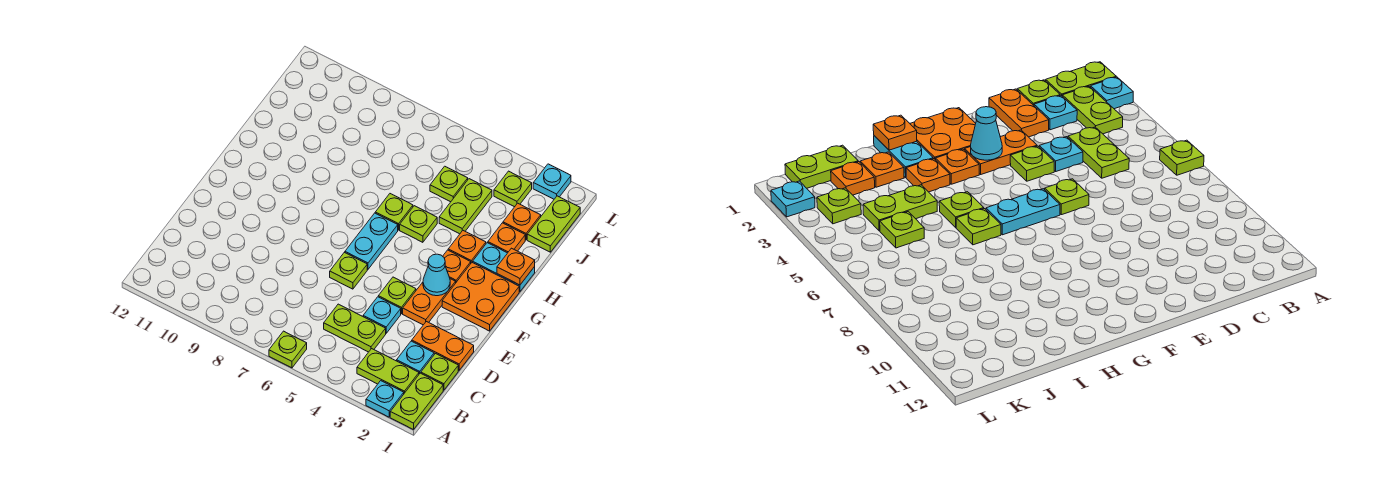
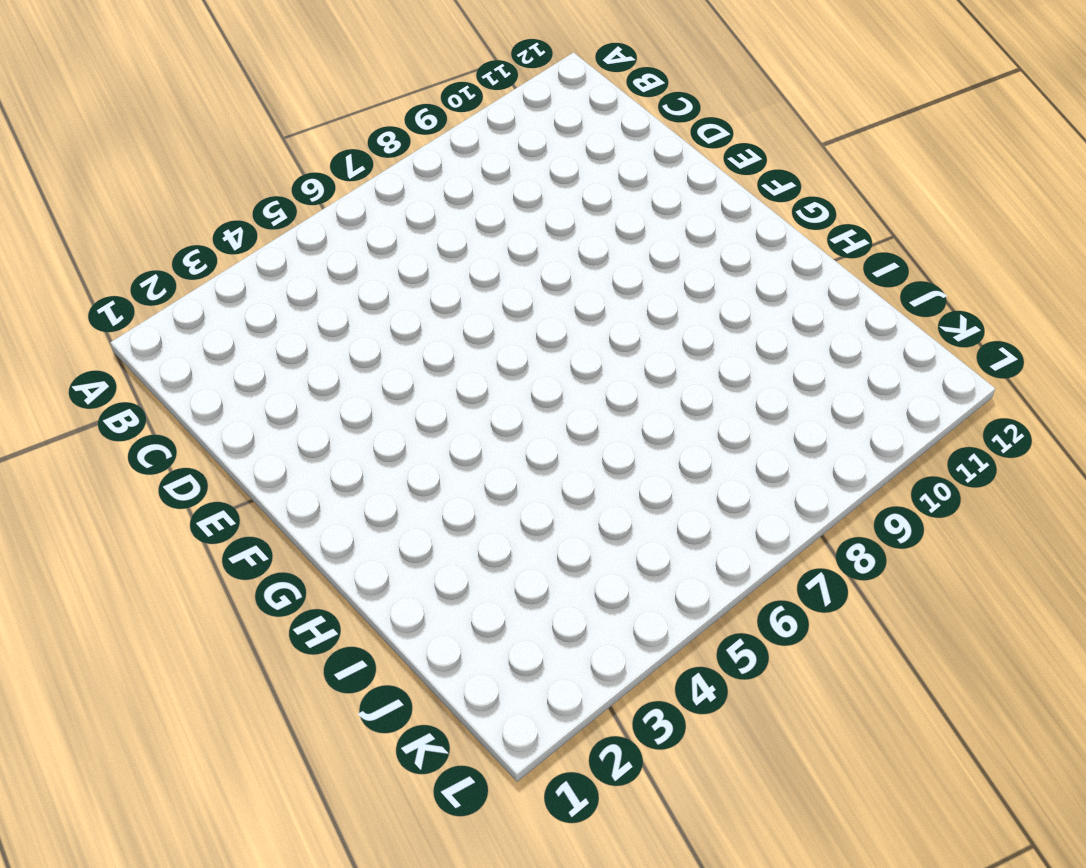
none -> lime 1x2 plate [390,373,443,430]
none -> cyan 1x1 plate [366,381,404,417]
none -> lime 1x1 plate [269,331,307,368]

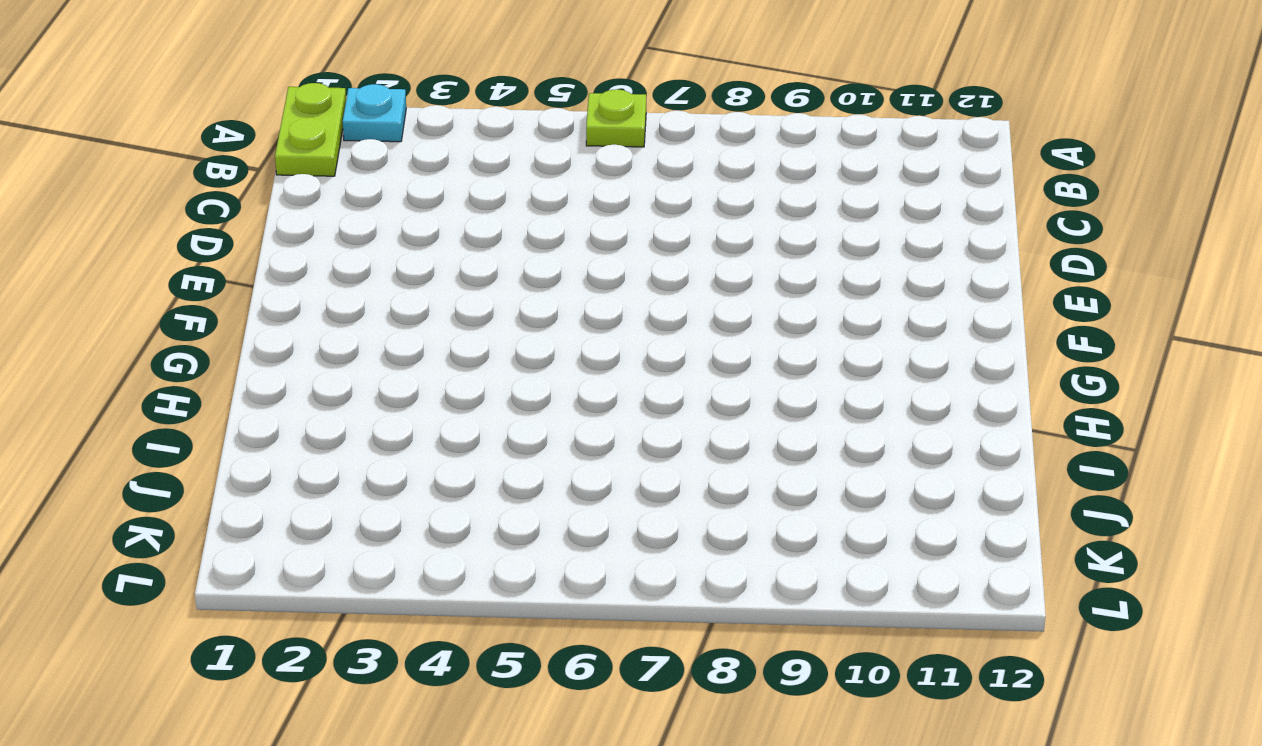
none -> lime 1x2 plate [357,349,419,393]
none -> lime 1x1 plate [421,354,458,390]
none -> cyan 1x1 plate [397,341,434,374]

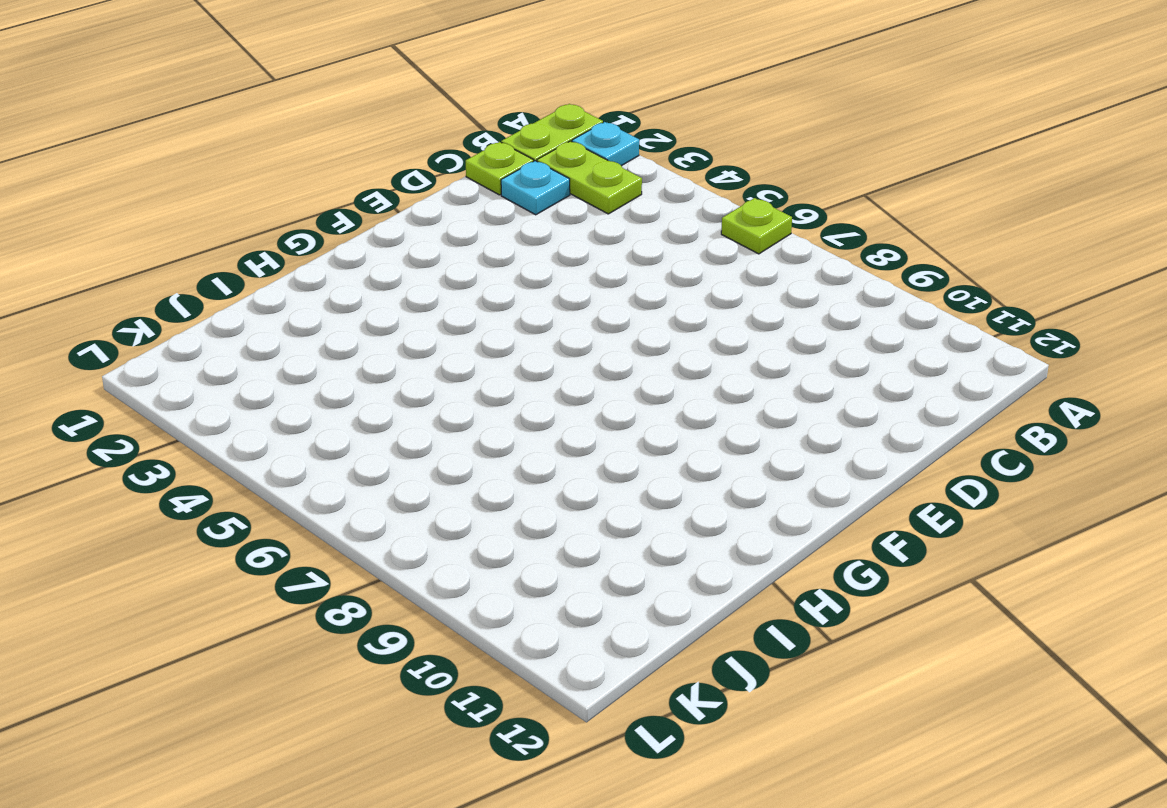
none -> lime 1x2 plate [324,304,386,352]
none -> orange 1x2 plate [412,321,474,370]
none -> cyan 1x1 plate [363,297,401,333]

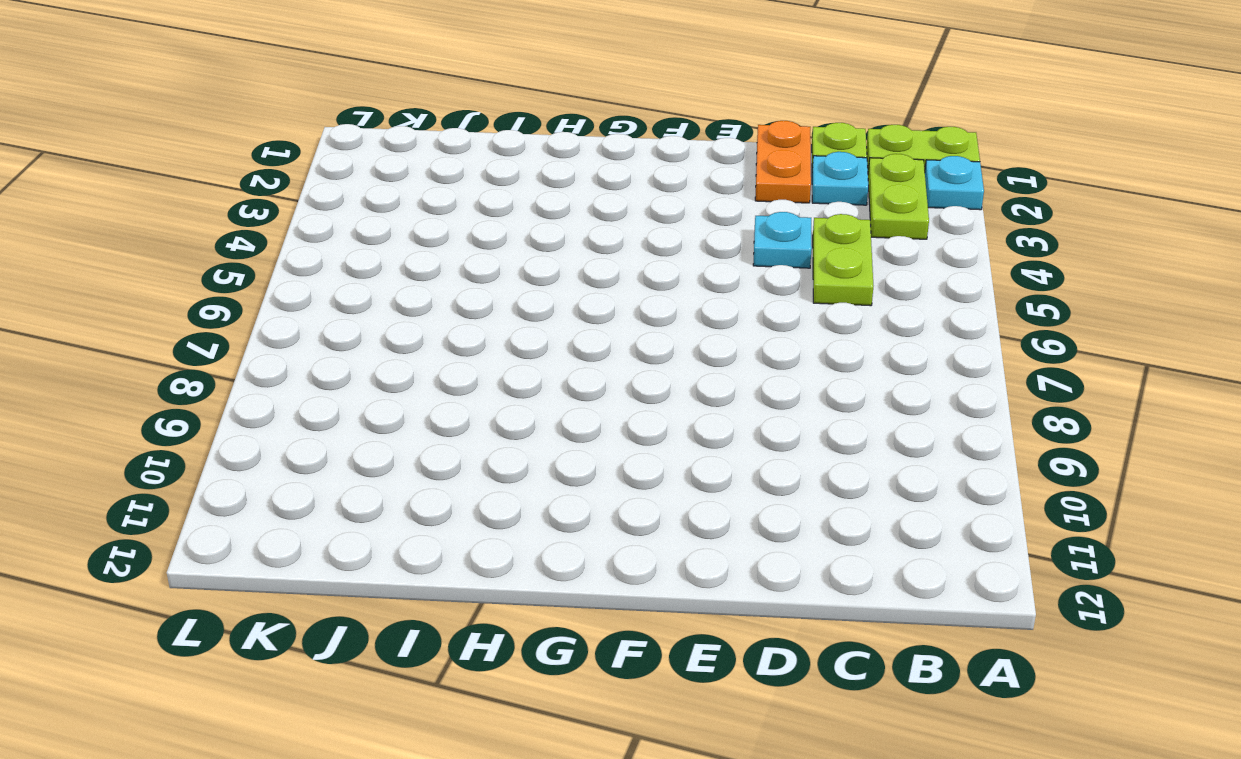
none -> lime 1x1 plate [269,331,307,368]
none -> orange 1x2 plate [403,279,456,325]
none -> lime 1x1 plate [378,277,416,314]

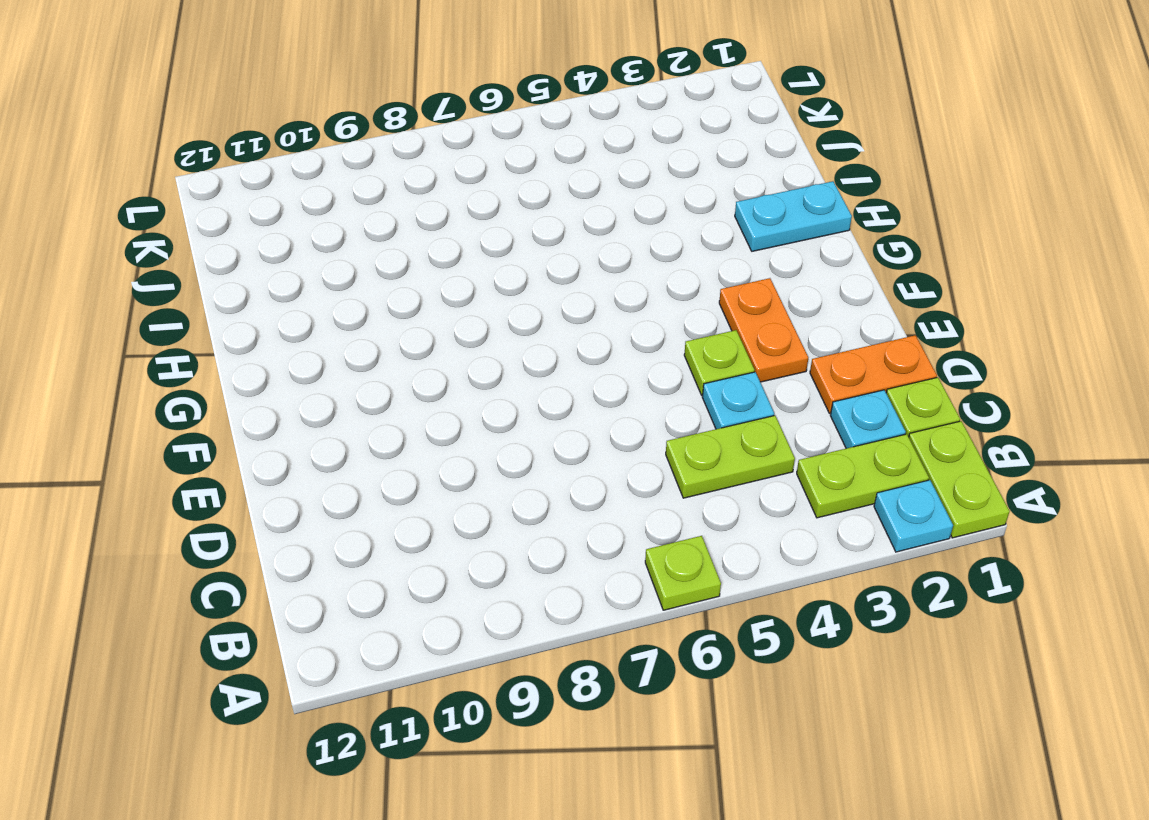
none -> lime 1x1 plate [330,252,367,289]
none -> orange 2x2 plate [442,262,519,331]
none -> cyan 1x2 plate [345,213,398,269]

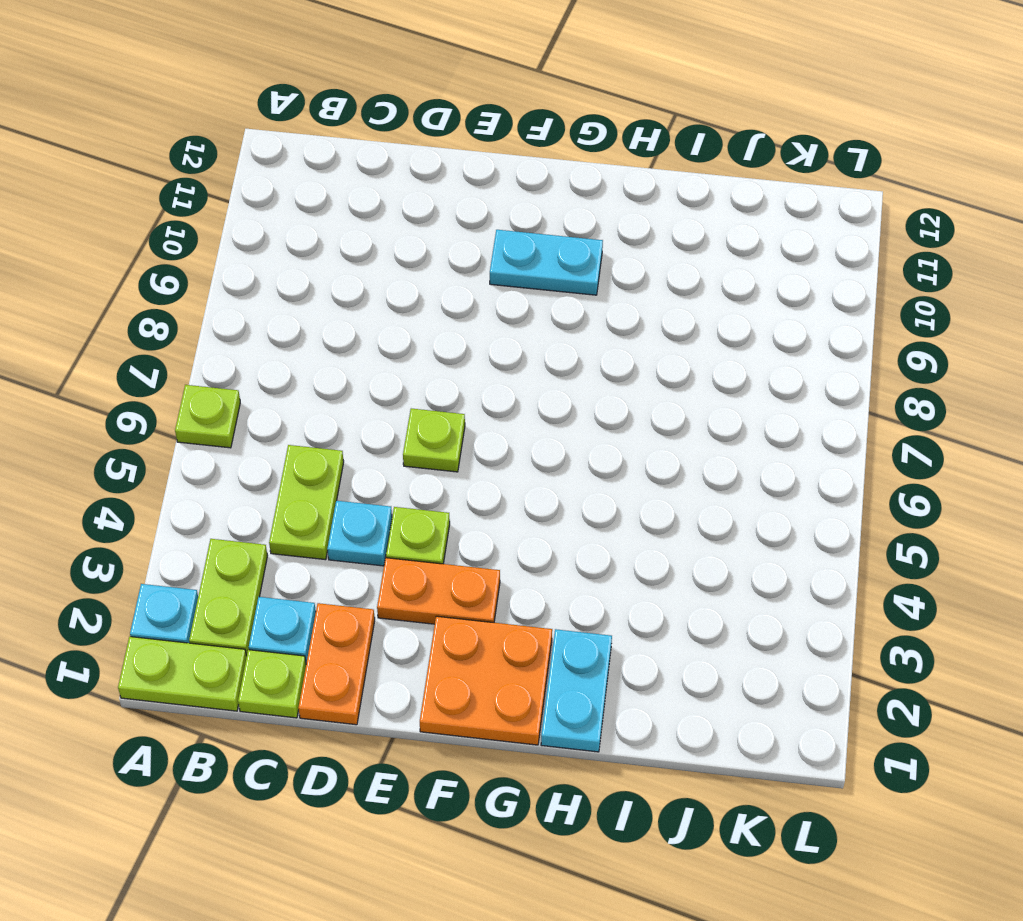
cyan 1x2 plate [490,230,603,295] -> cyan 1x2 plate moved to [345,213,398,269]
none -> orange 1x1 plate [443,250,471,282]
none -> orange 1x1 plate [448,231,486,263]
none -> lime 1x1 plate [400,206,437,242]

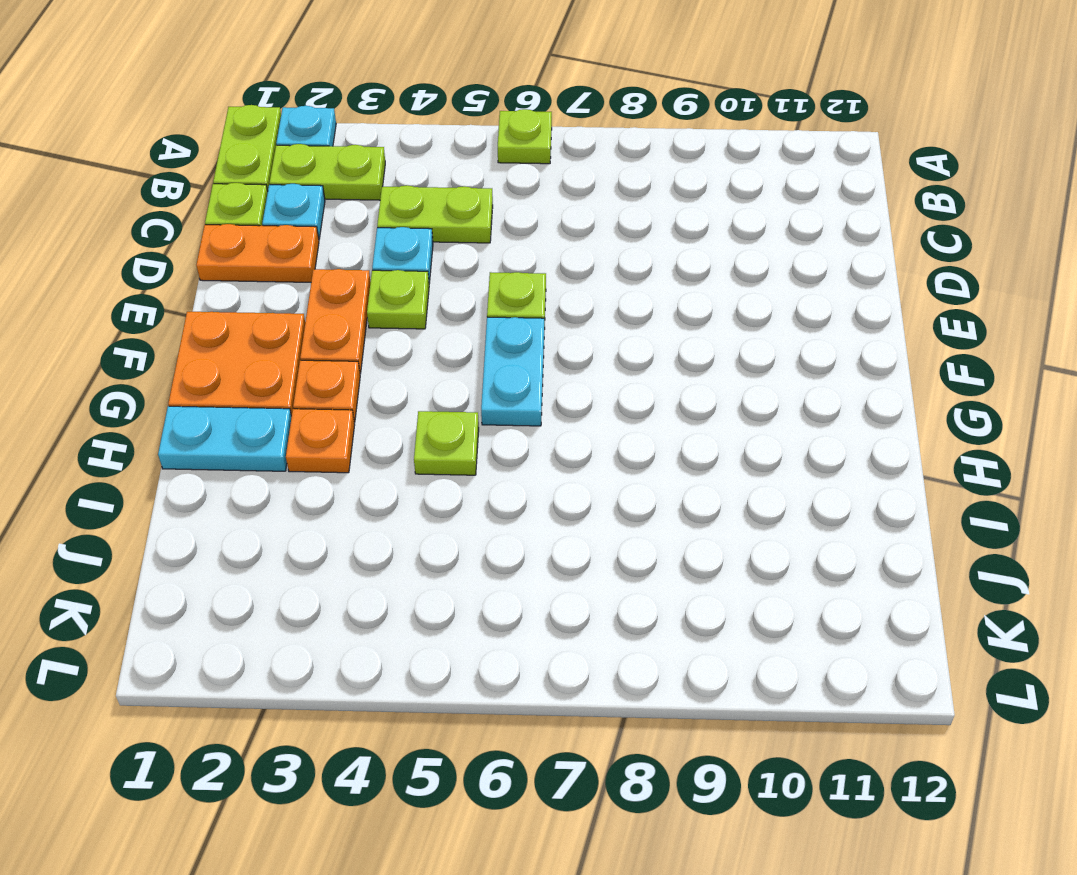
none -> lime 1x1 plate [375,194,413,230]
none -> orange 1x1 plate [488,223,525,253]
none -> lime 1x2 plate [439,179,492,234]

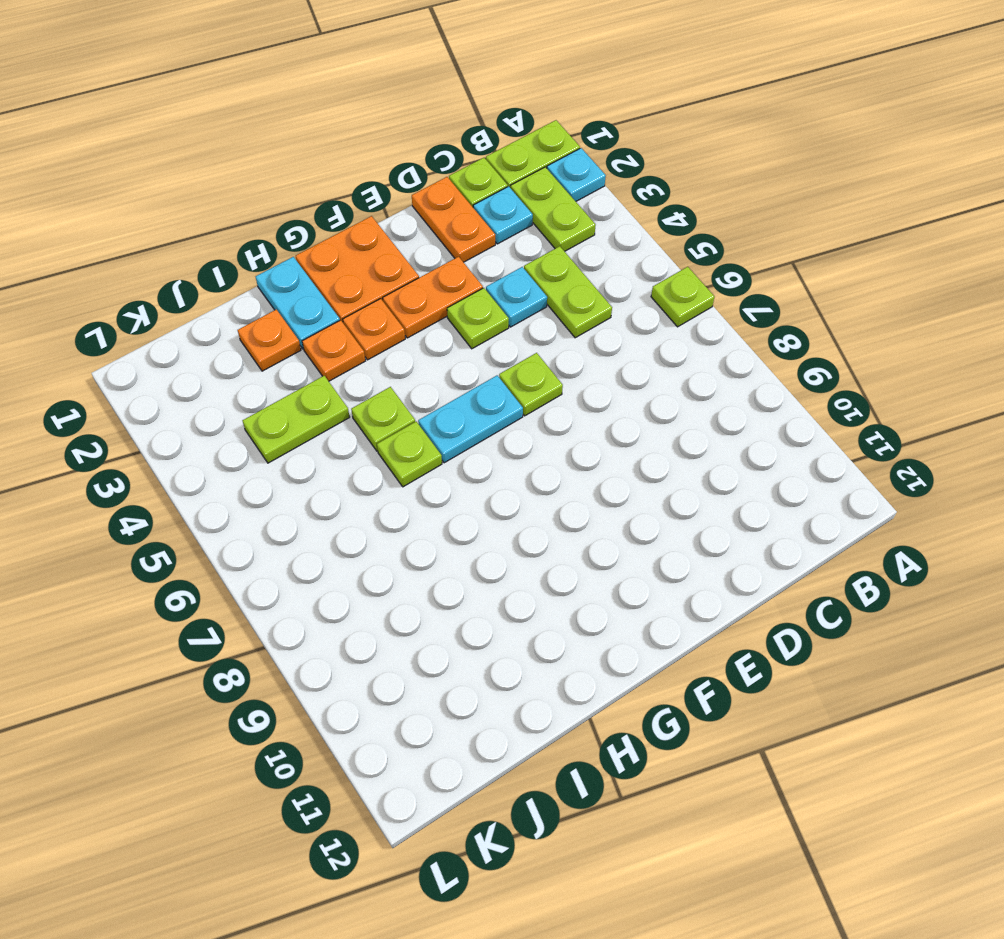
none -> lime 1x2 plate [527,196,580,252]
none -> orange 1x1 plate [503,203,541,240]
none -> lime 1x1 plate [430,166,468,202]

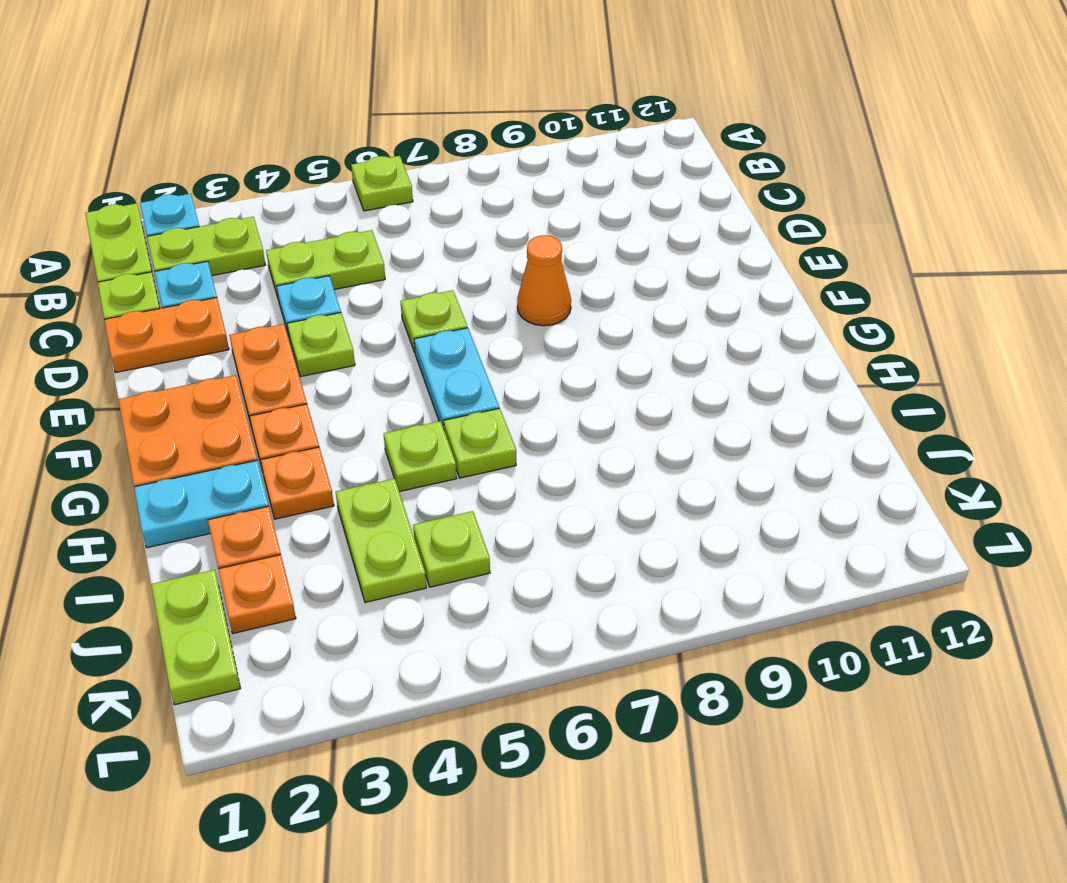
orange 1x1 cone [517,235,571,326] -> none
none -> lime 1x1 plate [494,171,532,207]
none -> cyan 1x1 plate [533,164,571,199]
none -> cyan 1x1 cone [423,254,450,296]

